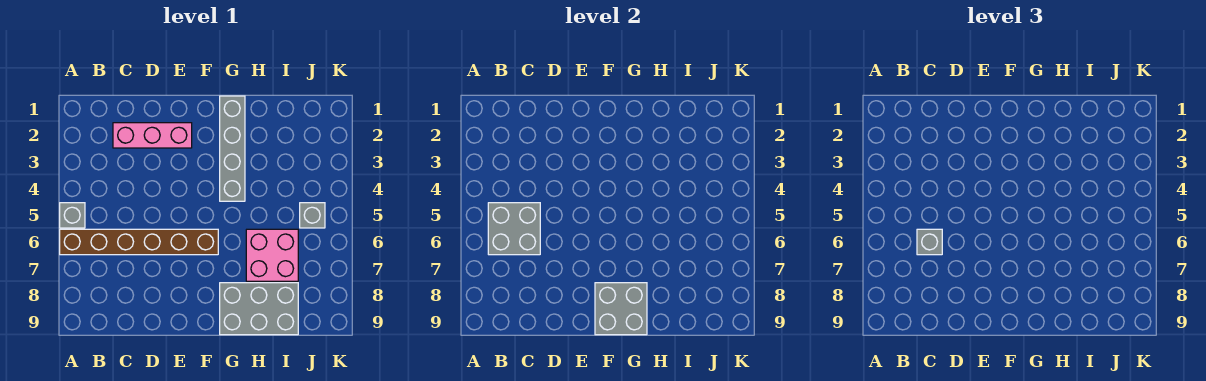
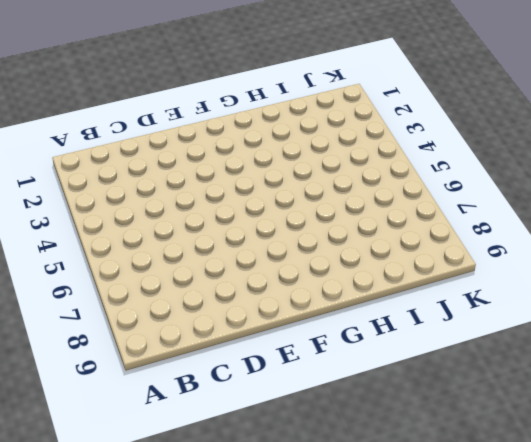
none -> grey 1x1 brick [60,203,85,228]
none -> brown 1x6 brick [60,229,218,255]

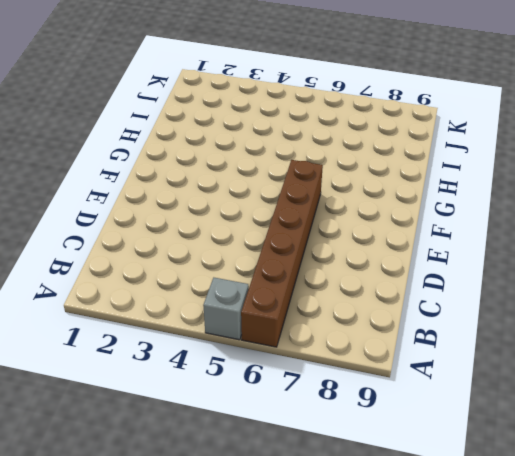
none -> pink 1x3 brick [113,123,192,148]
none -> grey 1x4 brick [220,96,245,201]

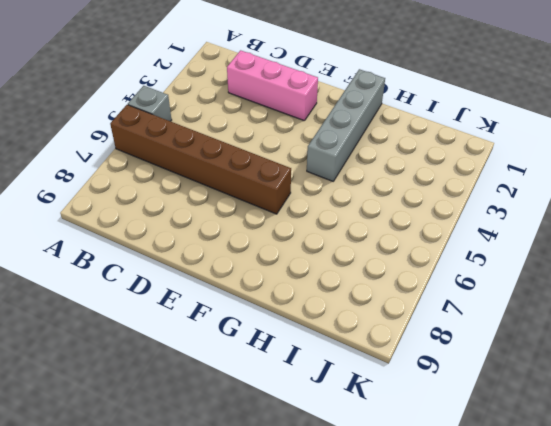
none -> grey 2x3 brick [220,283,298,335]
none -> pink 2x2 brick [246,229,298,281]

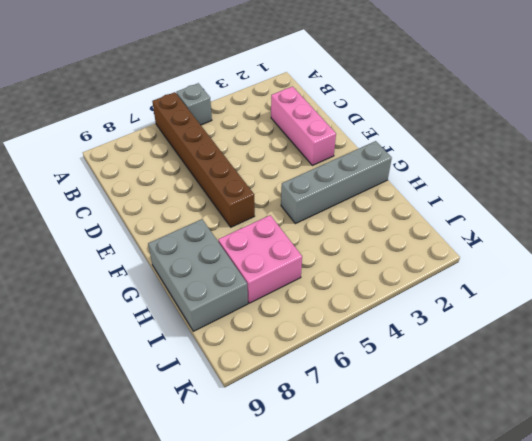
none -> grey 1x1 brick [300,203,325,228]
none -> grey 2x2 brick [488,203,540,255]

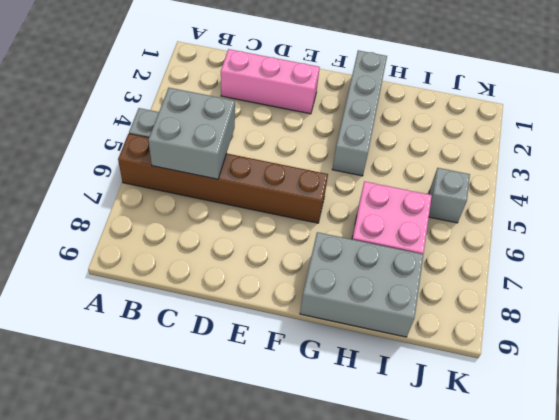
none -> grey 2x2 brick [595,283,647,335]
none -> grey 1x1 brick [917,229,942,255]

